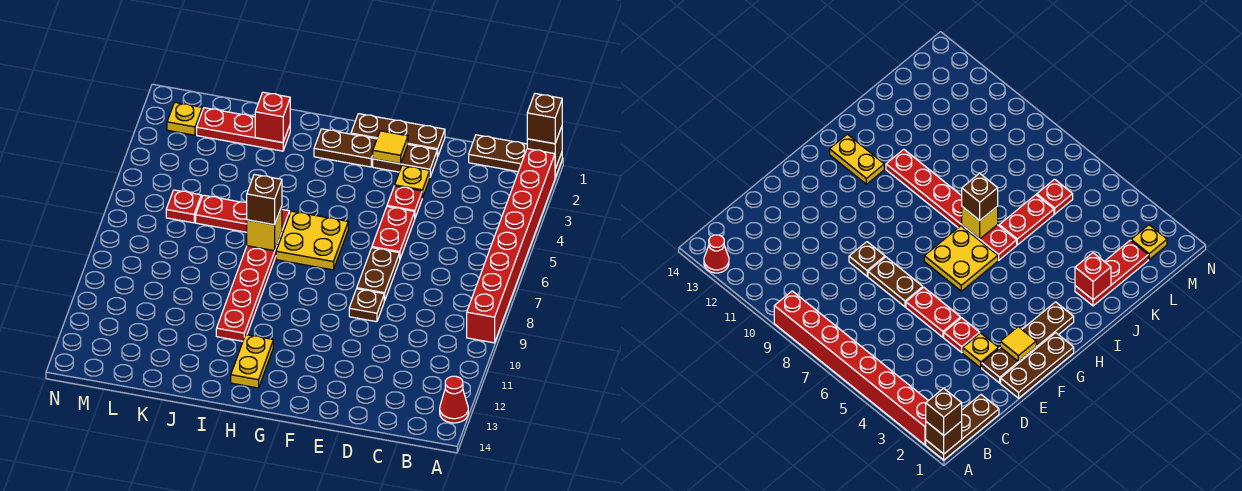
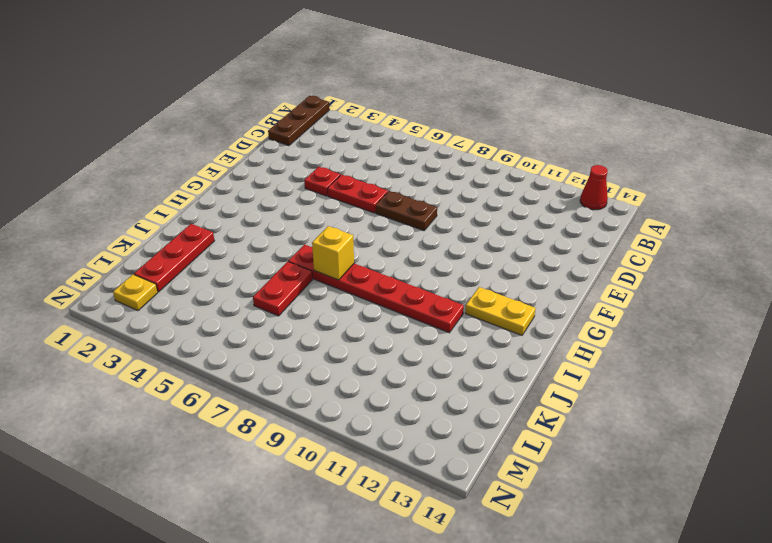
none -> red 1x8 brick [467,149,555,343]
none -> brown 1x3 plate [351,114,445,157]
none -> brown 1x2 plate [373,145,437,177]

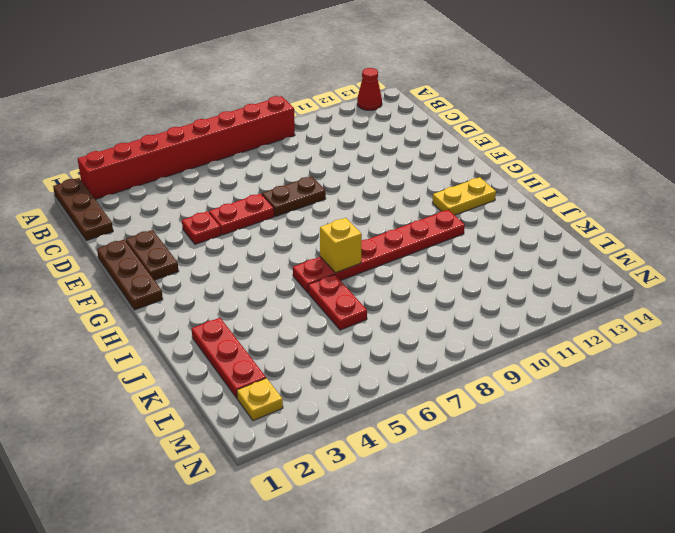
none -> yellow 1x1 plate [395,165,430,198]
none -> brown 1x1 plate [349,289,384,322]
none -> brown 1x2 plate [314,129,377,167]

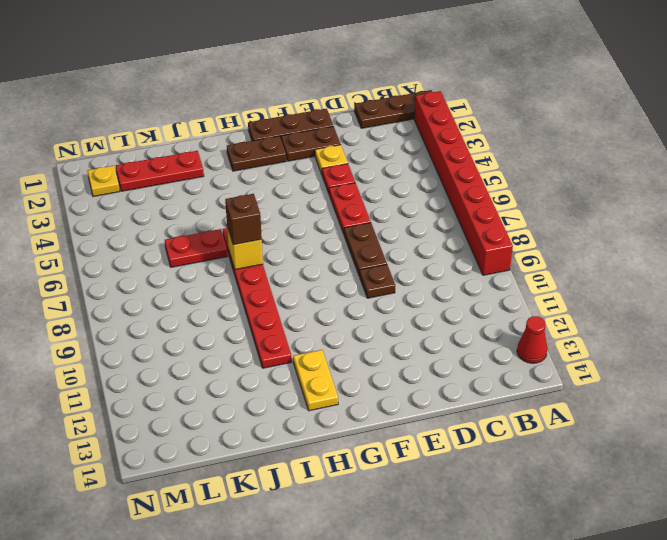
none -> yellow 2x2 plate [276,211,348,270]
none -> red 1x1 plate [166,190,201,223]
none -> brown 1x1 brick [527,127,562,169]

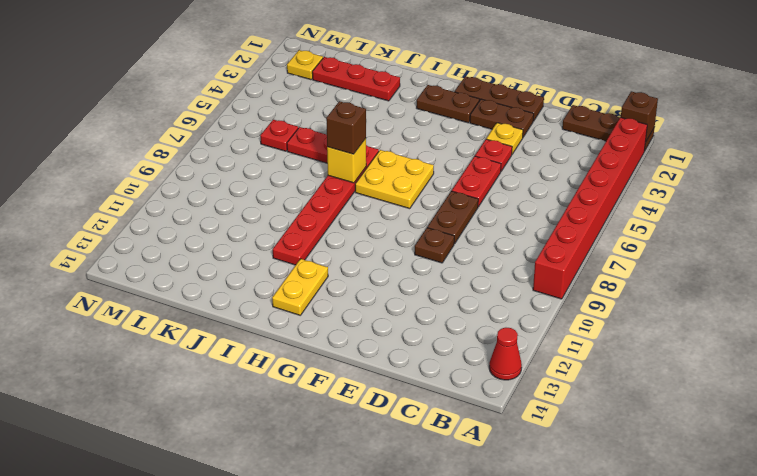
none -> yellow 1x1 tile [373,131,408,164]
none -> red 1x1 brick [255,92,290,143]
none -> brown 1x1 brick [527,94,562,144]

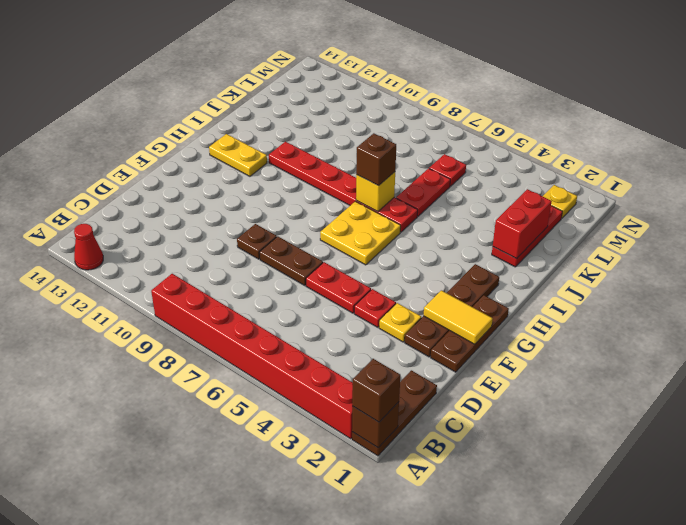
yellow 1x2 tile [424,290,493,344] -> yellow 1x1 tile [373,131,408,164]
red 1x2 brick [493,189,552,259] -> red 1x1 brick [255,92,290,143]

